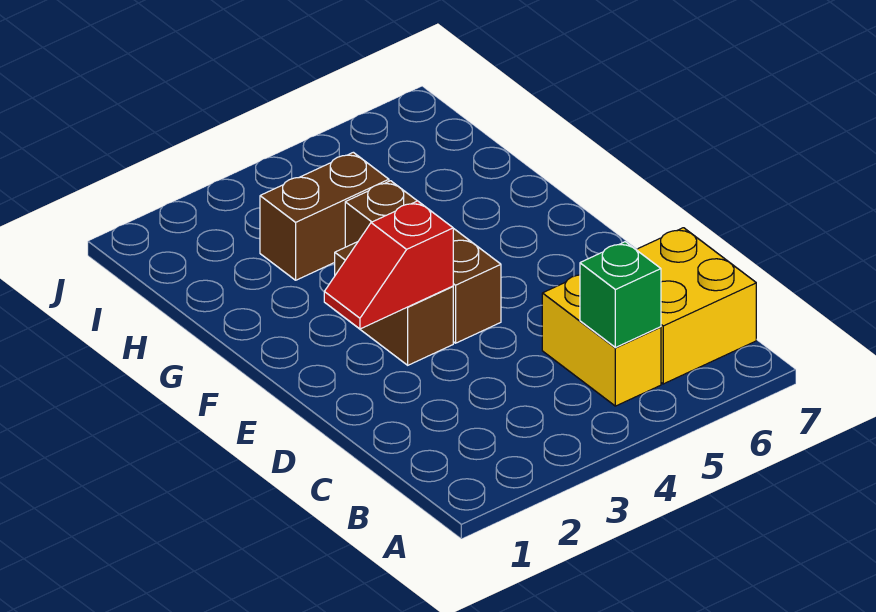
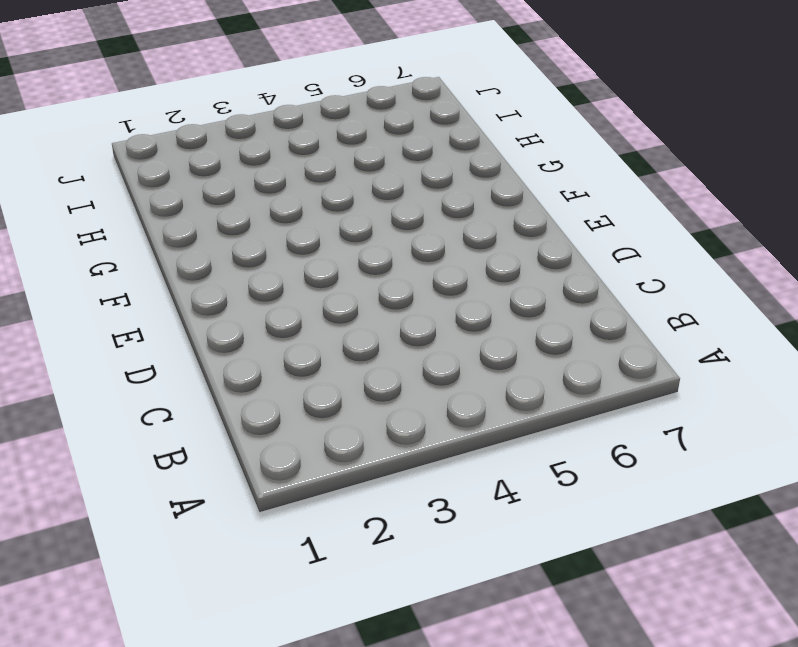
none -> yellow 1x2 brick [542,275,661,406]
none -> yellow 2x2 brick [636,228,756,384]

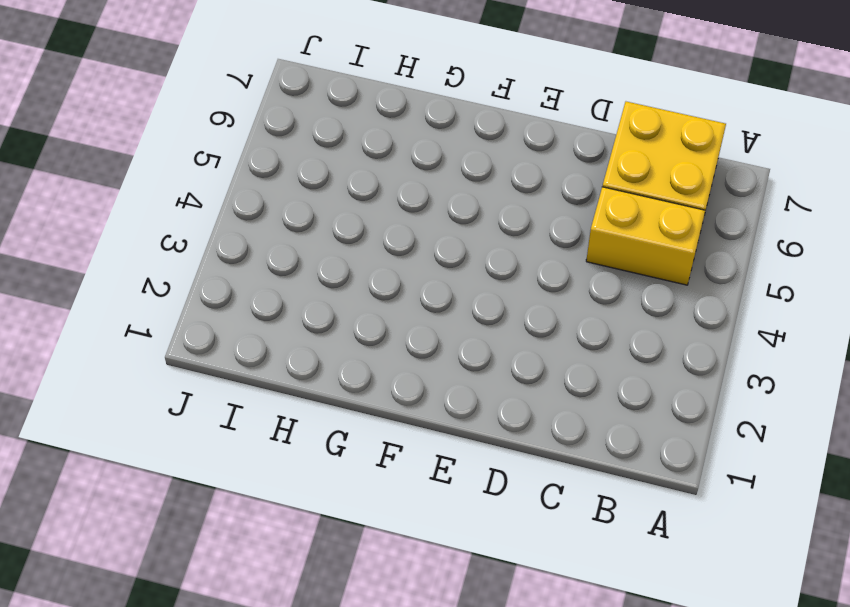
none -> brown 1x2 brick [335,242,453,365]
none -> brown 1x3 brick [345,181,501,343]

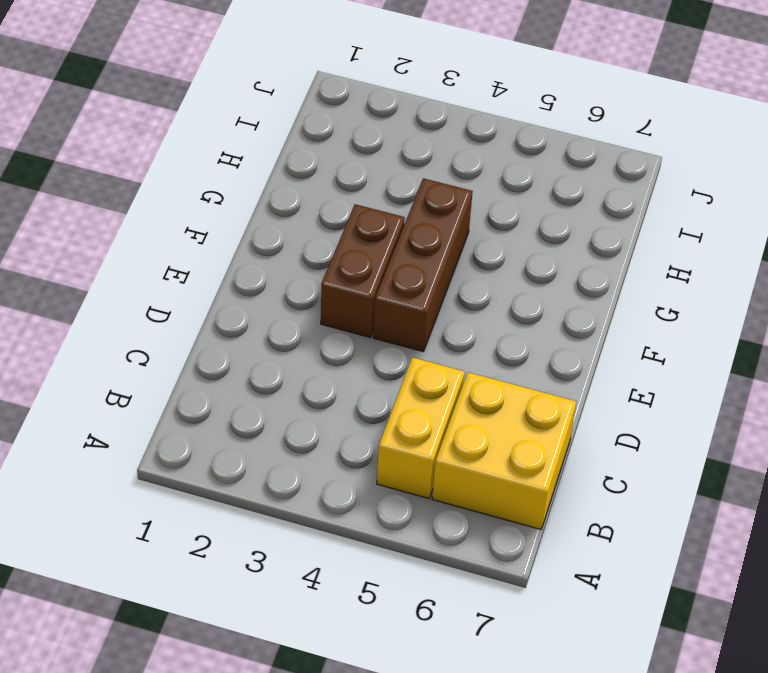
none -> brown 1x2 brick [260,152,389,280]
none -> green 1x1 brick [580,242,661,348]

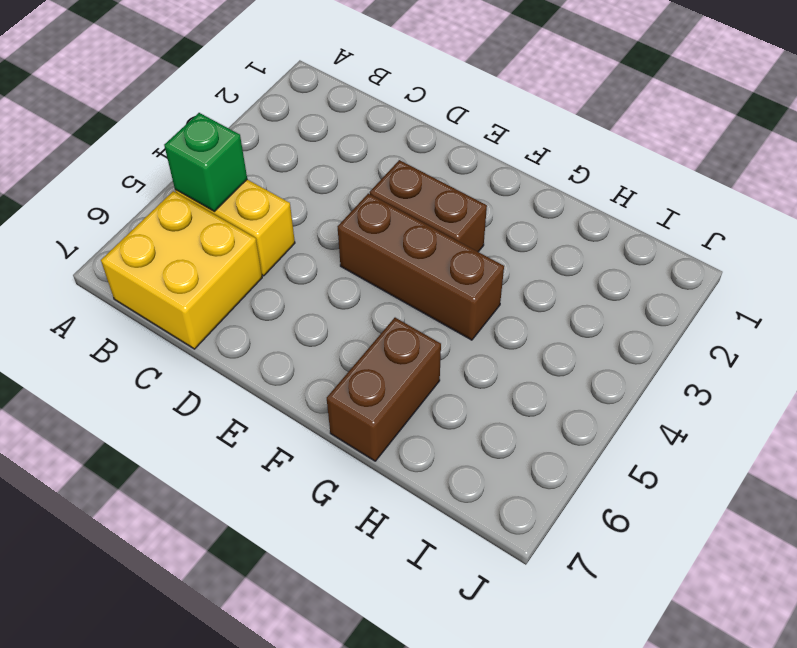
brown 1x2 brick [327,318,441,461] -> brown 1x2 brick moved to [260,152,389,280]
none -> red 1x2 slope [324,201,453,329]

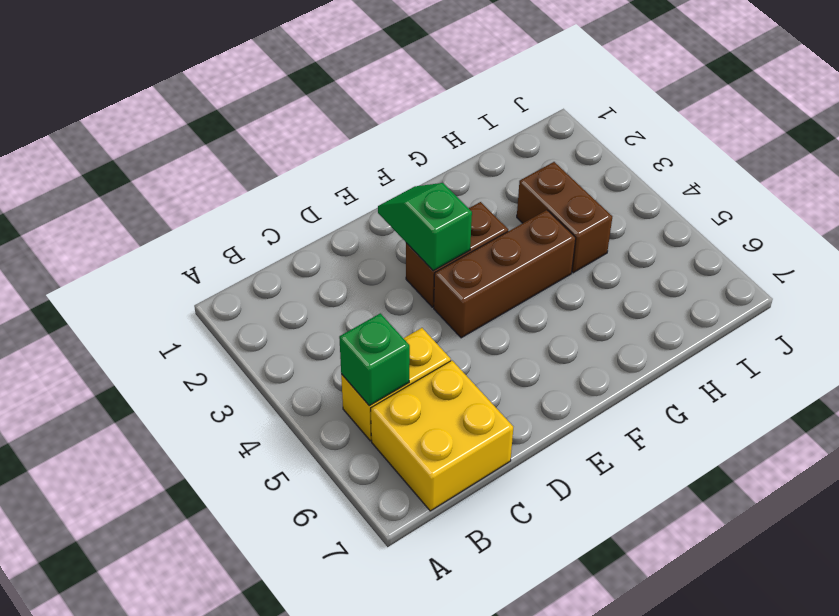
green 1x2 slope [378,183,472,271] -> red 1x2 slope [324,201,453,329]

